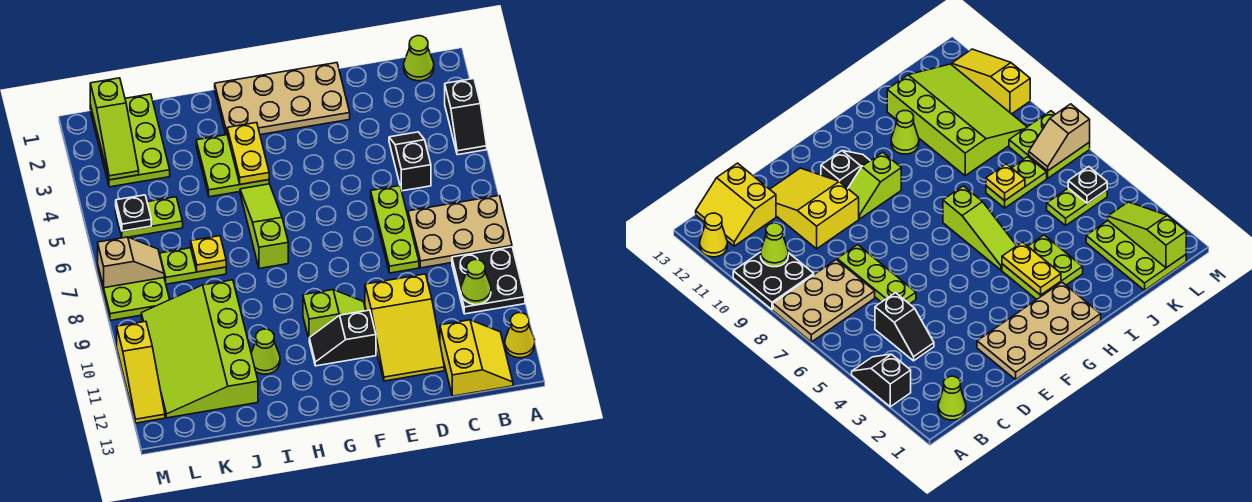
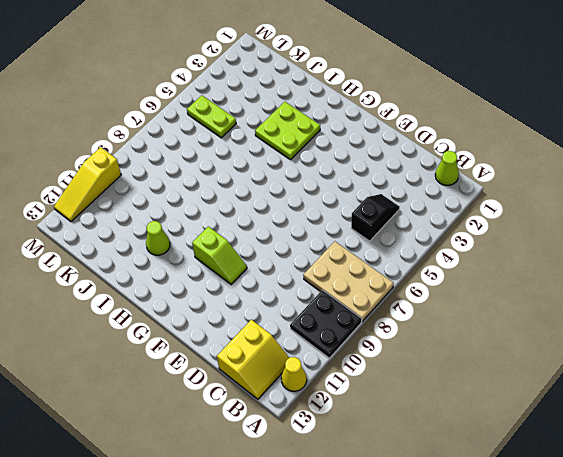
none -> black 1x2 slope [445,79,487,155]
none -> lime 1x3 plate [371,186,419,273]
none -> yellow 2x3 slope [365,274,444,381]

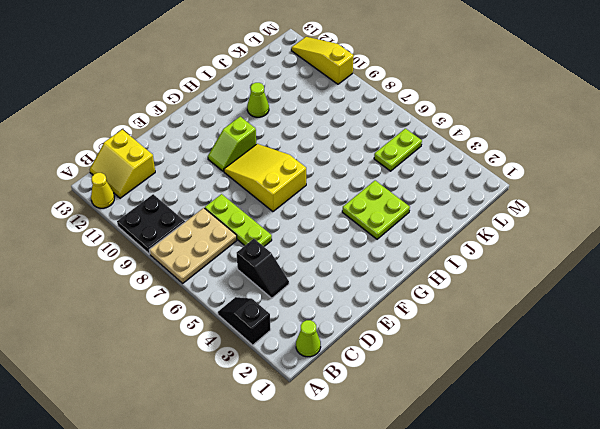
yellow 2x3 slope [224,144,306,212] -> yellow 2x3 slope moved to [365,274,444,381]
none -> tan 2x4 plate [215,63,350,135]
none -> black 1x2 slope [309,310,376,366]
none -> lime 1x3 slope [240,184,288,269]

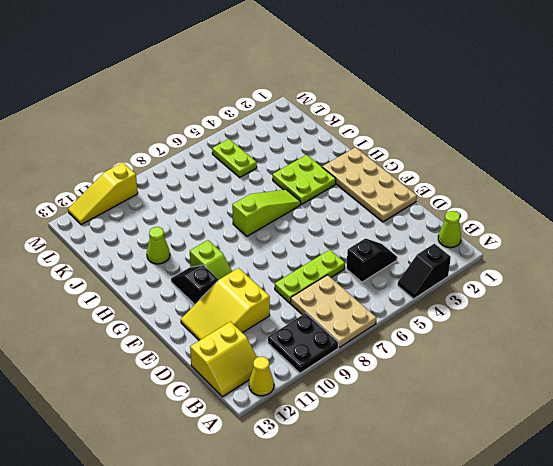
none -> lime 1x2 plate [160,248,226,284]
none -> lime 3x4 slope [141,280,258,418]
none -> lime 2x3 plate [90,94,170,187]

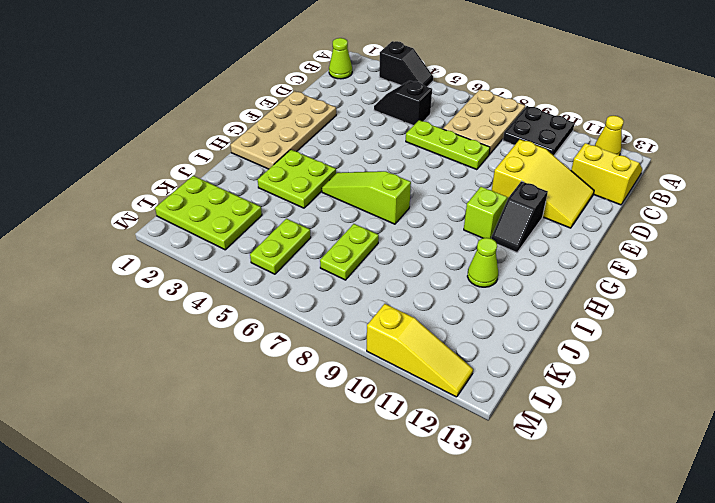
none -> lime 3x4 slope [141,280,258,418]
none -> lime 2x2 plate [98,268,170,321]
none -> lime 1x1 cone [461,260,491,305]

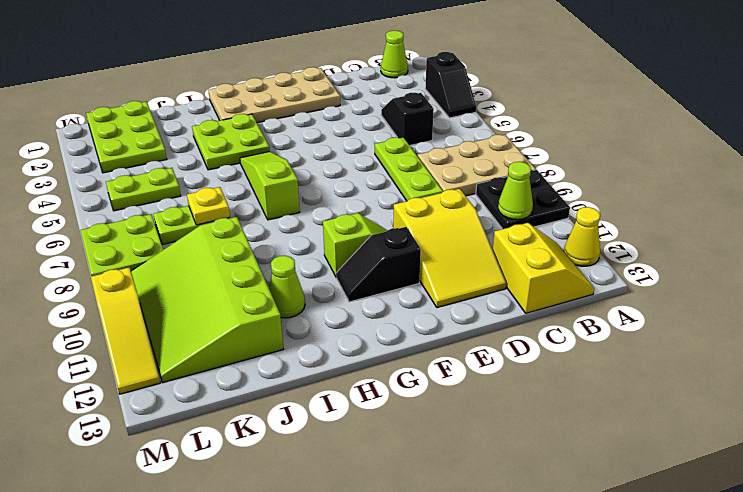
none -> yellow 1x2 plate [227,123,269,184]
none -> lime 1x3 slope [90,78,139,180]
none -> black 1x1 plate [116,195,151,231]

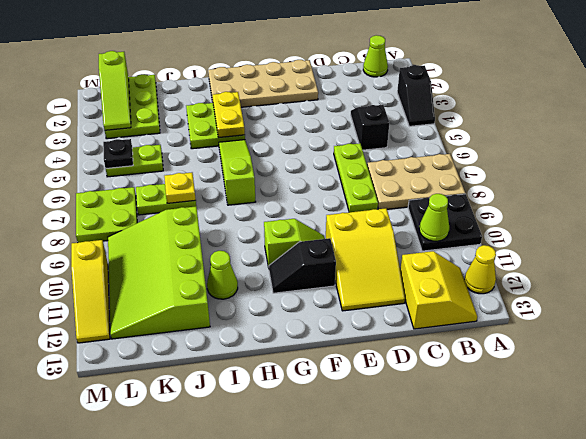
none -> tan 1x2 slope [98,237,164,288]

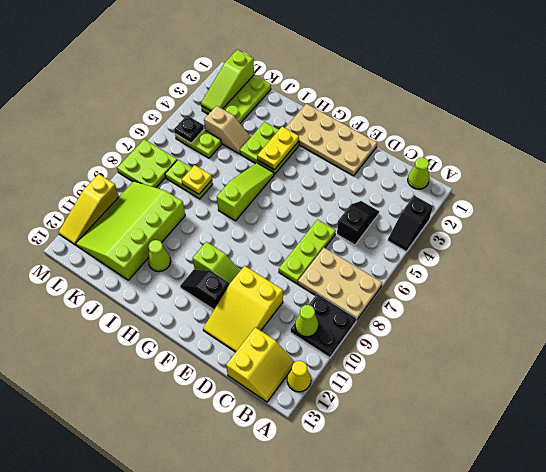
tan 1x2 slope [204,106,251,154] -> tan 1x2 slope moved to [98,237,164,288]

